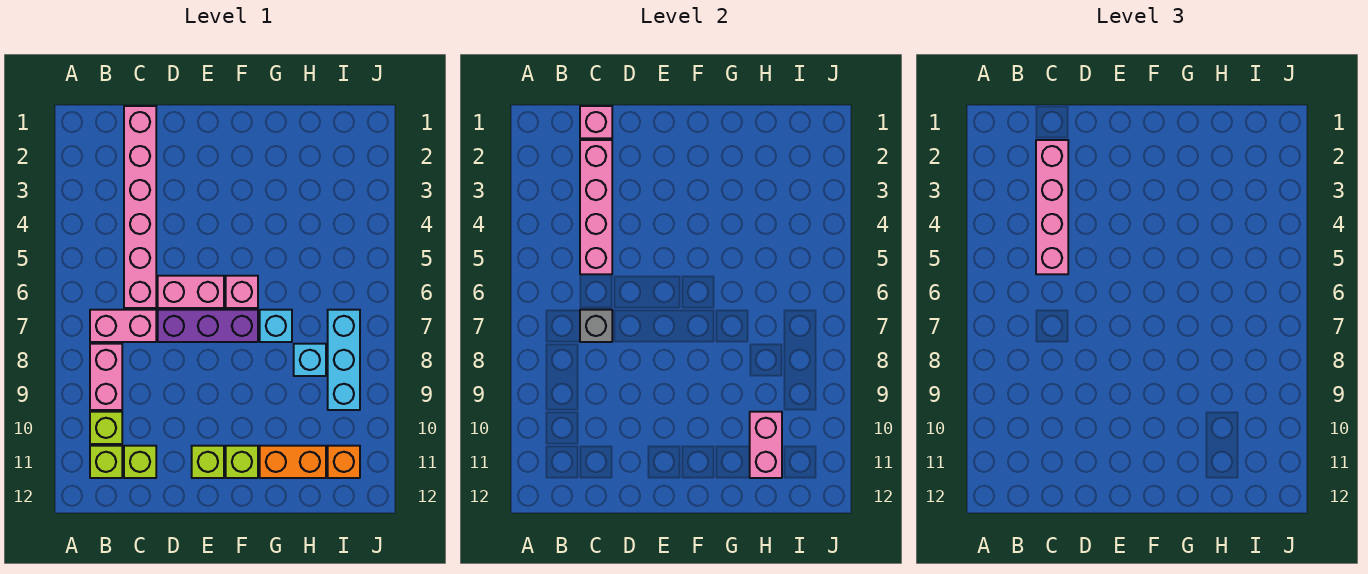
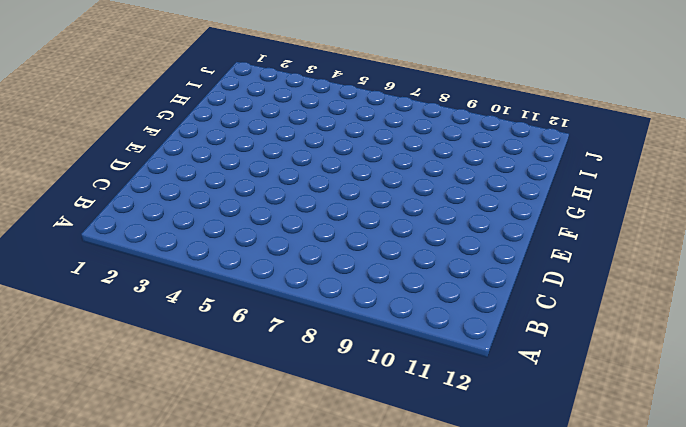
none -> pink 1x2 brick [90,310,156,342]
none -> pink 1x2 brick [90,344,122,410]
none -> lime 1x1 brick [90,412,122,444]

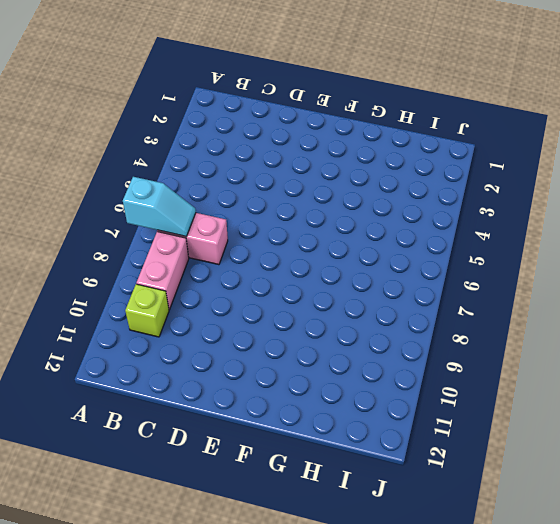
cyan 1x2 slope [123,177,196,236] -> none
none -> lime 1x1 brick [90,446,122,478]
none -> pink 1x6 brick [124,106,156,308]
none -> lime 1x1 brick [124,446,156,478]

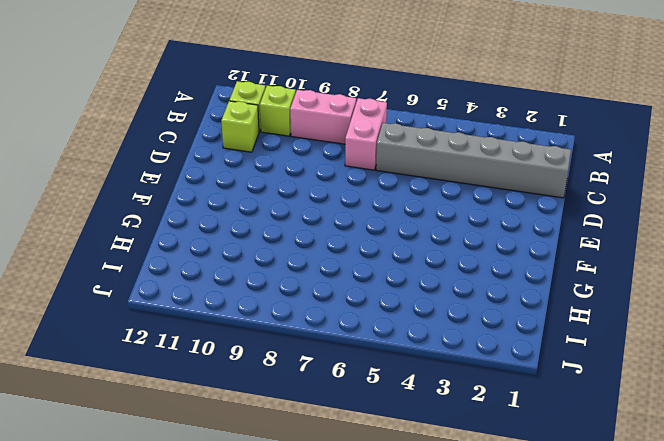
grey 1x6 brick [376,123,571,198] -> pink 1x6 brick [124,106,156,308]
none -> pink 1x2 brick [158,276,224,308]
none -> purple 1x3 brick [158,310,258,342]
none -> lime 1x1 brick [192,446,224,478]

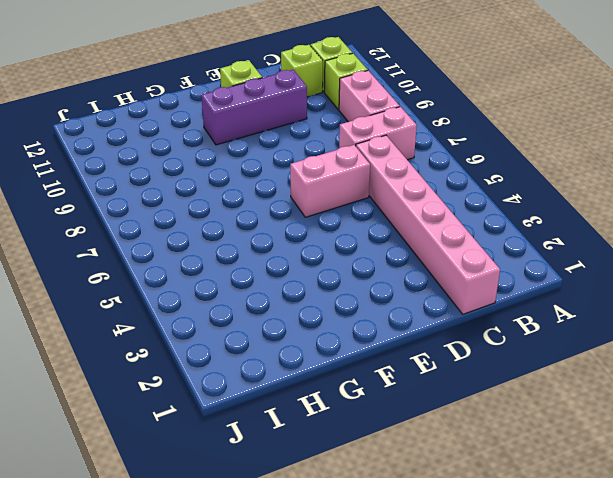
purple 1x3 brick [201,70,307,145] -> purple 1x3 brick moved to [158,310,258,342]
none -> pink 1x1 brick [226,276,258,308]
none -> lime 1x1 brick [226,446,258,478]
none -> cyan 1x1 brick [260,310,292,342]

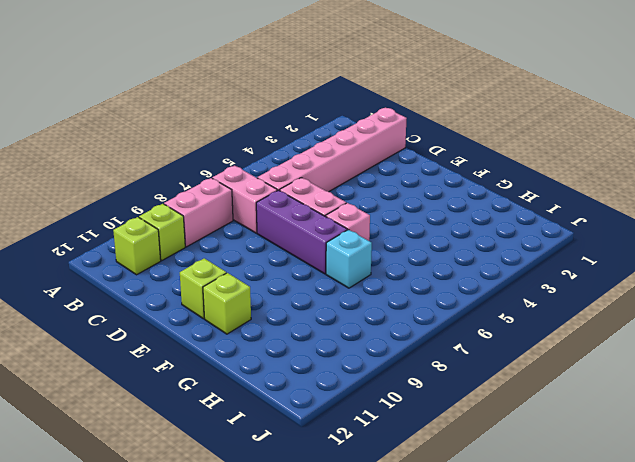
none -> lime 1x1 brick [124,446,156,478]
none -> orange 1x2 brick [260,446,326,478]
none -> cyan 1x1 brick [294,344,326,376]

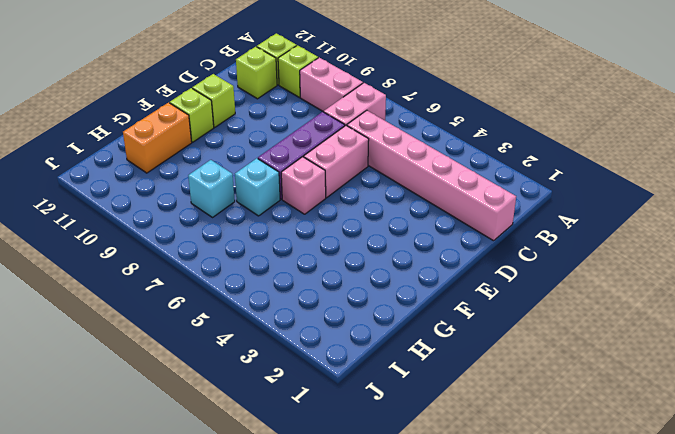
none -> cyan 1x3 brick [328,310,360,410]
none -> orange 1x1 brick [328,446,360,478]
none -> pink 1x1 brick [580,106,612,138]

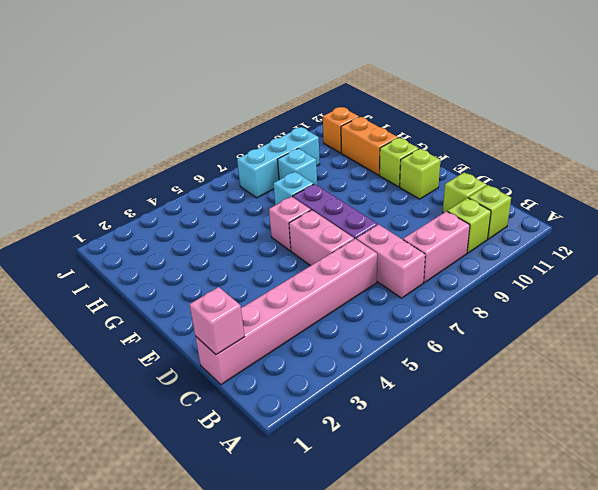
none -> pink 1x4 brick [580,140,612,274]
none -> grey 1x1 brick [580,310,612,342]
none -> pink 1x2 brick [750,412,782,478]

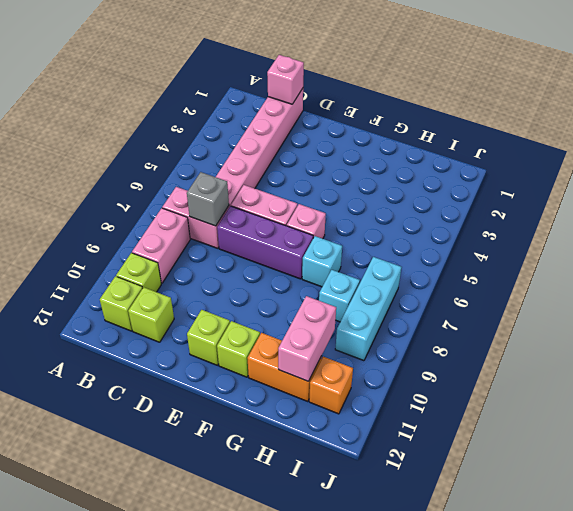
none -> pink 1x4 brick [580,140,612,274]
none -> pink 1x4 brick [1036,140,1068,274]

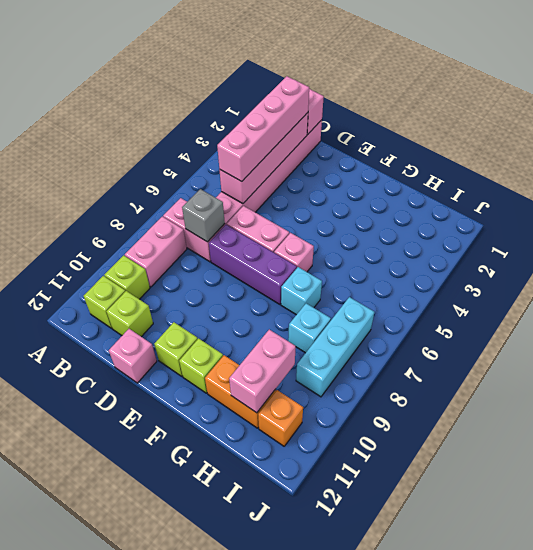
pink 1x1 brick [109,329,157,383] -> none

